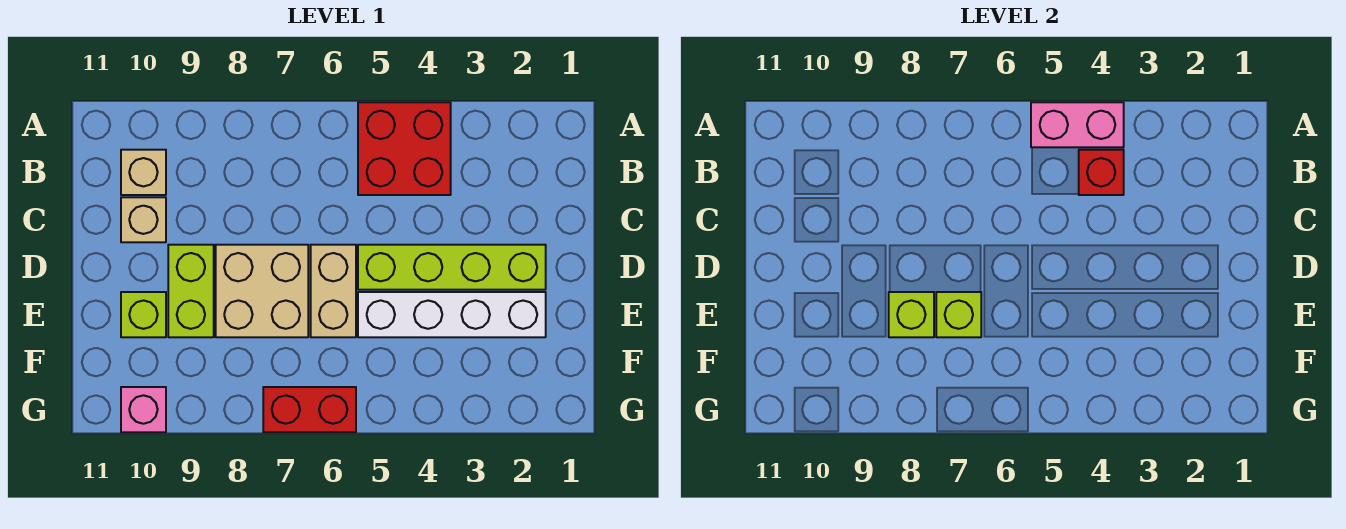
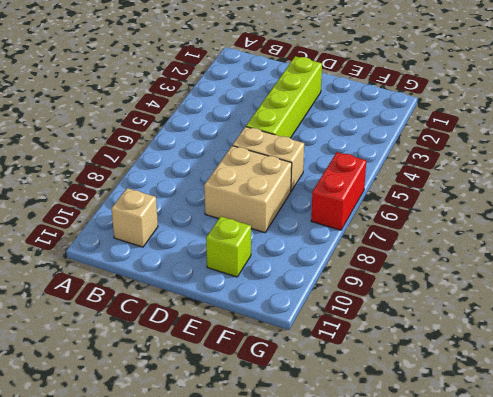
none -> red 2x2 brick [358,102,451,195]
none -> tan 1x1 brick [121,197,166,242]
none -> lime 1x2 brick [168,245,214,337]

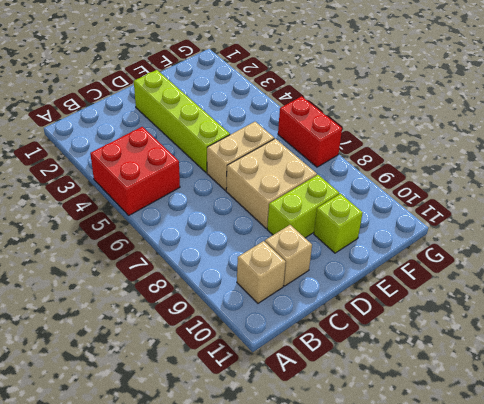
none -> white 1x4 brick [358,292,546,337]
none -> pink 1x1 brick [121,387,166,432]
none -> pink 1x2 brick [1031,102,1124,147]

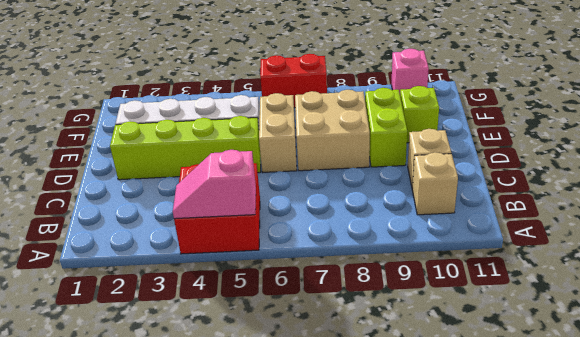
pink 1x2 slope [173,150,256,219] -> pink 1x2 brick [1031,102,1124,147]
none -> red 1x1 brick [1079,150,1124,195]
none -> lime 1x1 brick [936,292,981,337]
none -> lime 1x1 brick [889,292,934,337]

